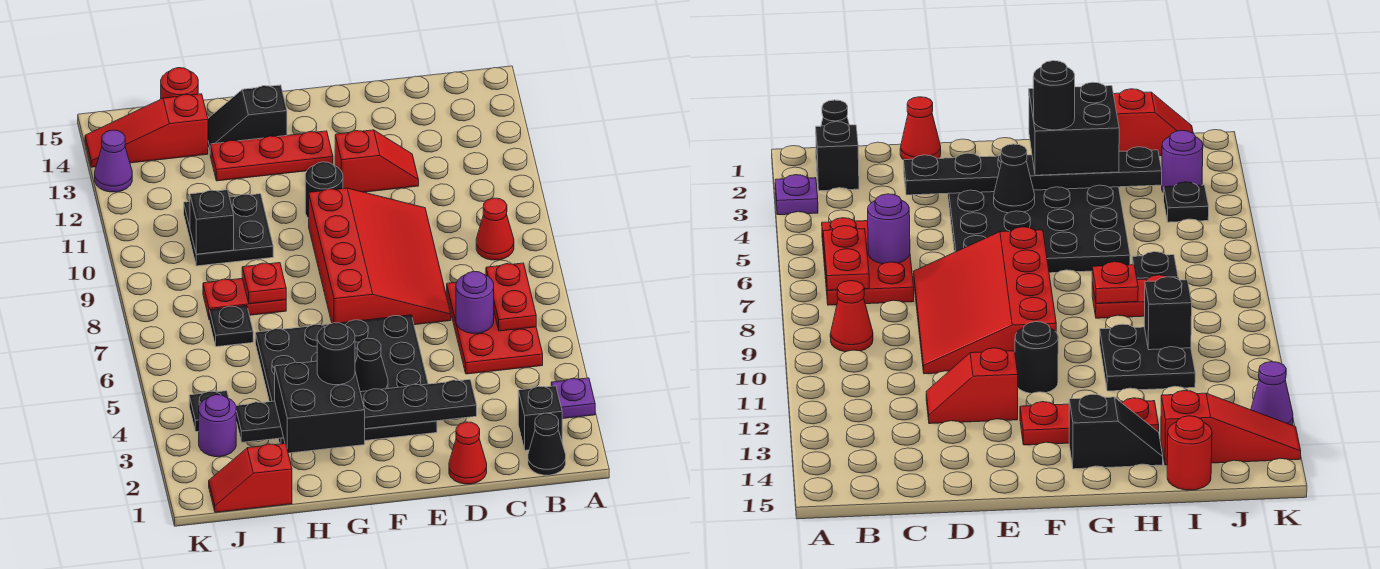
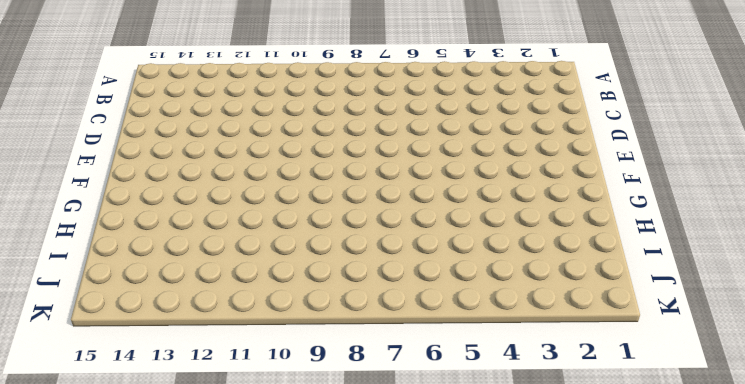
none -> purple 1x1 plate [551,378,595,419]
none -> black 1x1 cone [528,413,566,475]
none -> black 1x1 brick [518,386,562,450]

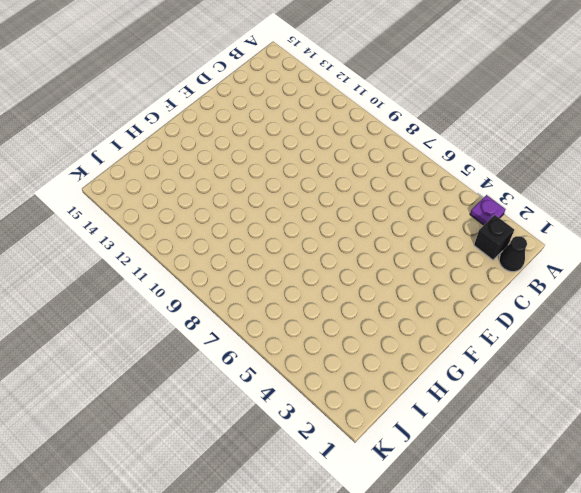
none -> red 2x3 plate [447,282,543,374]
none -> red 1x1 cone [476,198,514,260]
none -> red 1x1 cone [449,422,487,484]

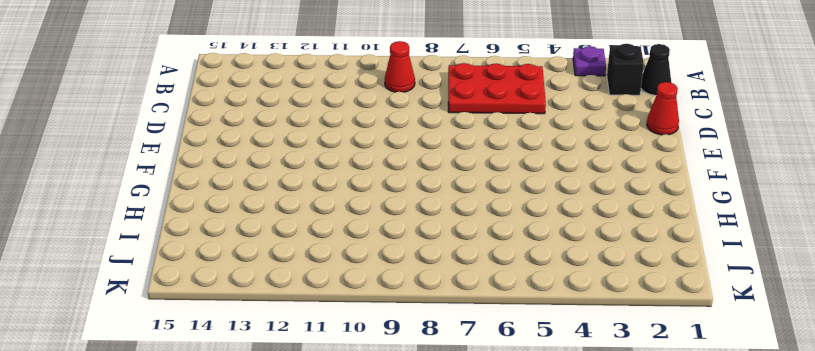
none -> red 3x4 slope [309,188,451,325]
none -> red 1x2 slope [335,130,419,192]
none -> black 4x4 plate [255,315,437,444]

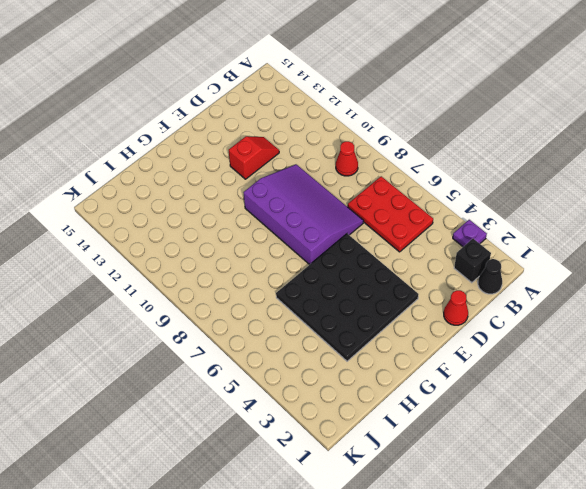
purple 3x4 slope [243,164,363,265] -> red 3x4 slope [309,188,451,325]
none -> black 1x1 round brick [305,162,343,218]
none -> red 1x3 plate [210,131,333,181]
none -> black 1x2 slope [208,85,287,153]

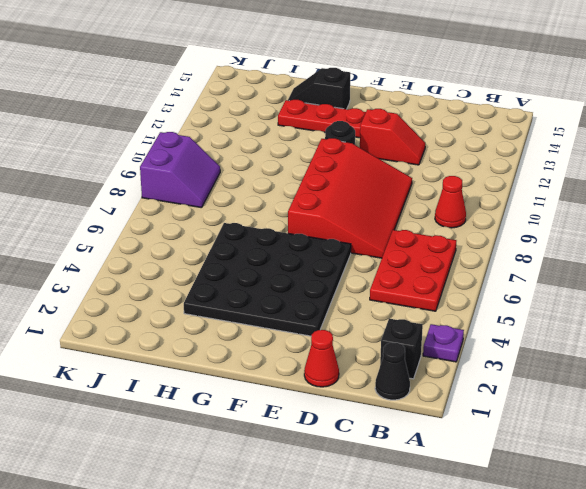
purple 2x2 slope [140,132,220,208] -> none
none -> red 1x2 plate [203,278,286,317]
none -> black 2x2 plate [184,194,273,266]
none -> red 1x2 slope [209,443,292,512]

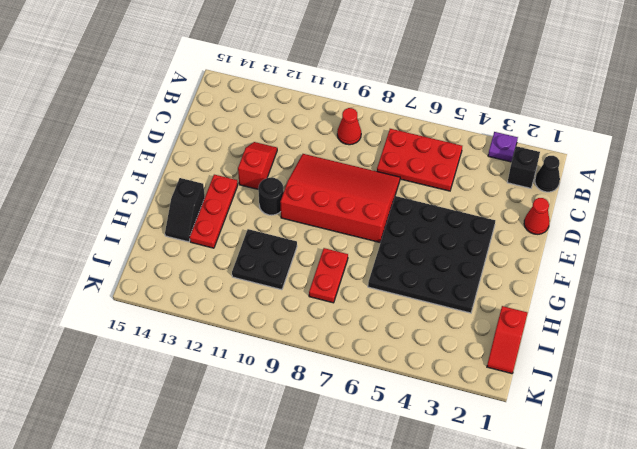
none -> black 1x1 plate [209,306,253,347]
none -> red 1x3 slope [85,94,208,167]
none -> red 1x1 round brick [161,68,198,99]

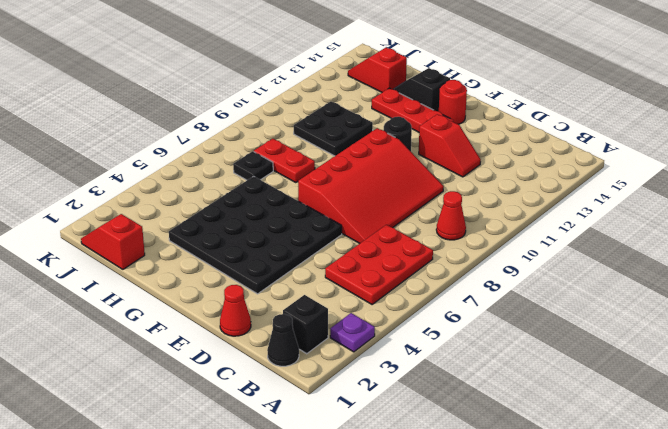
red 1x1 round brick [439,80,467,124] -> red 1x1 round brick moved to [161,68,198,99]
red 1x2 slope [348,48,407,93] -> red 1x3 slope [85,94,208,167]
none -> purple 1x1 round brick [199,395,236,457]
none -> black 1x1 plate [189,391,229,432]
none -> purple 1x1 cone [95,130,132,192]

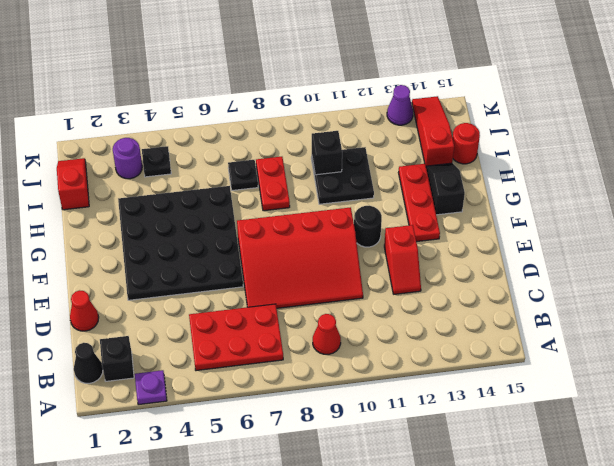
none -> red 1x2 plate [486,263,536,331]
none -> purple 1x1 round brick [456,272,494,333]
none -> black 1x6 plate [236,380,477,442]

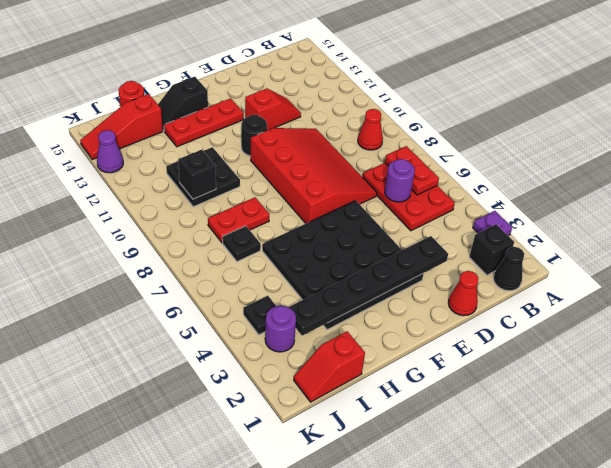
none -> black 1x1 cone [355,338,388,392]
none -> red 1x1 plate [242,263,286,304]
none -> black 2x2 brick [275,361,365,453]

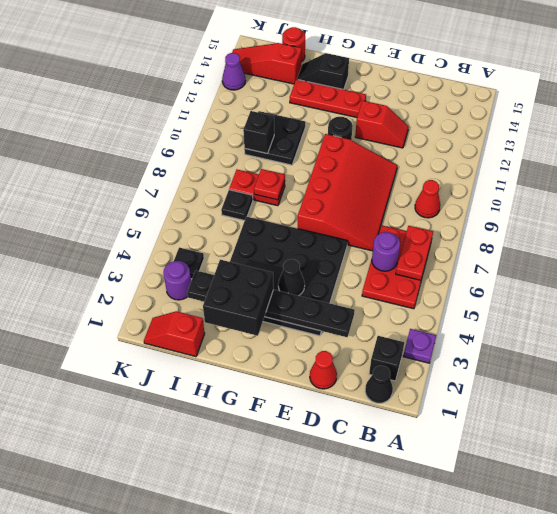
none -> black 1x1 round brick [317,323,355,385]

